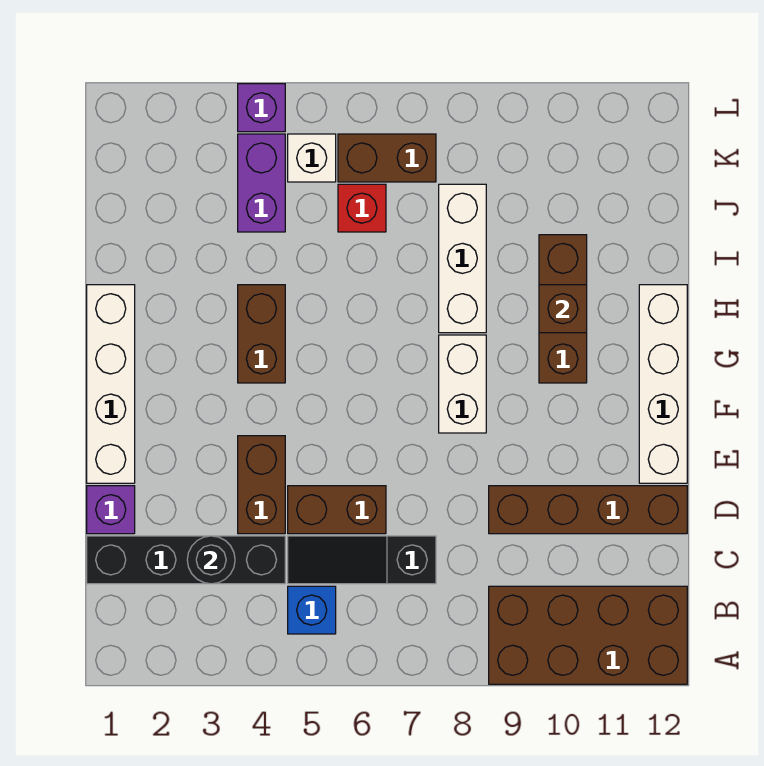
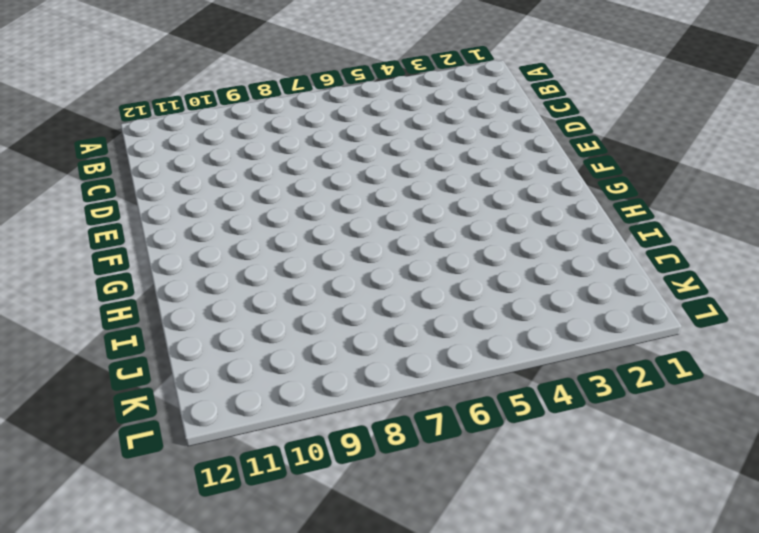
none -> brown 2x4 brick [489,586,687,684]
none -> blue 1x1 brick [288,586,336,634]
none -> black 1x4 brick [87,536,285,584]

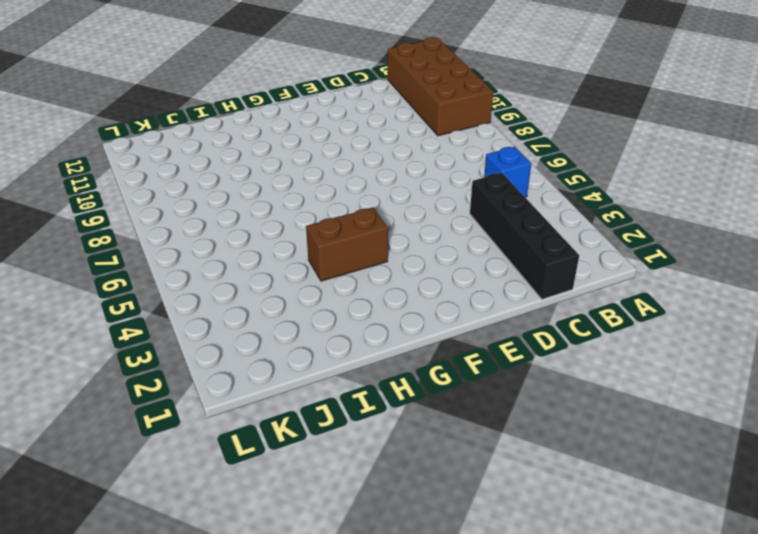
none -> black 1x3 slope [288,536,436,584]
none -> purple 1x1 brick [87,486,135,534]
none -> brown 1x2 brick [238,436,285,534]

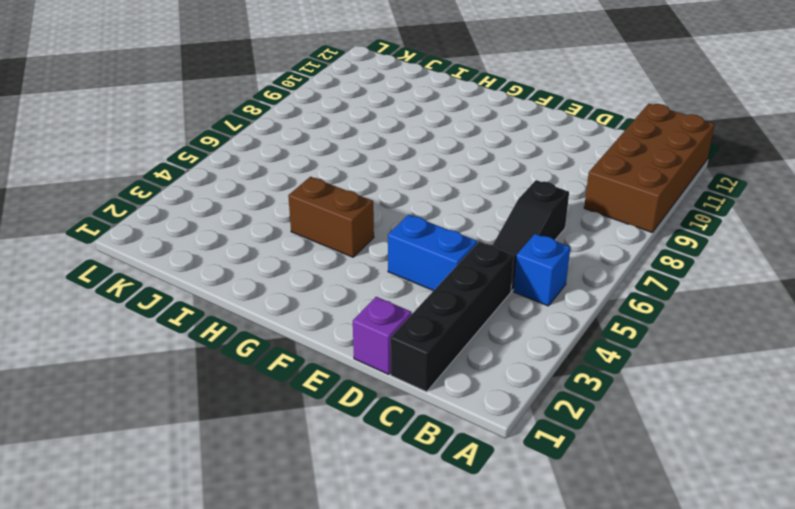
blue 1x2 brick [388,215,477,291] -> brown 1x2 brick [238,436,285,534]
none -> brown 1x2 brick [288,486,386,534]
none -> brown 1x4 brick [489,486,687,534]
none -> white 1x4 brick [87,285,135,483]

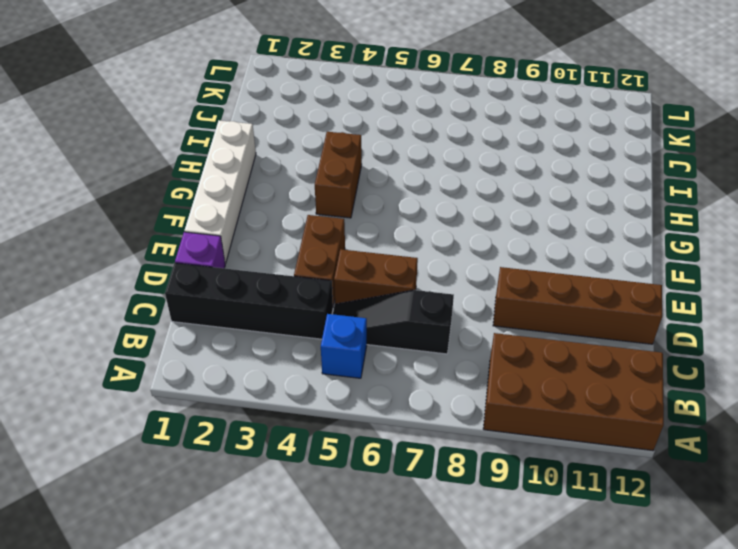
none -> white 1x4 brick [639,285,687,483]
none -> white 1x2 brick [439,335,486,433]
none -> brown 1x3 brick [539,235,587,383]

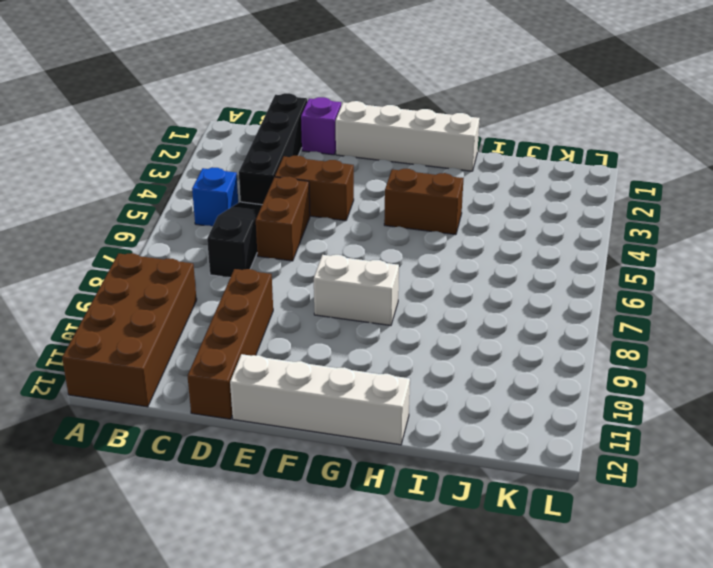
none -> brown 1x3 brick [539,235,587,383]
none -> white 1x3 brick [439,184,486,333]
none -> purple 1x2 brick [238,134,285,232]

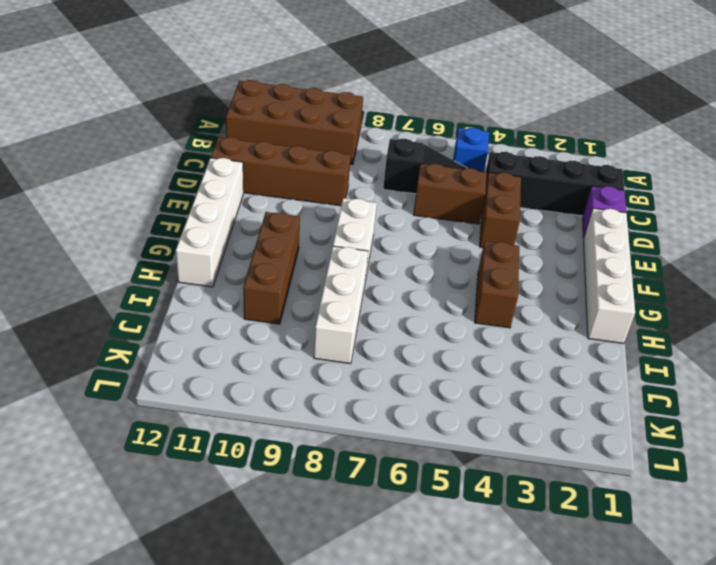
none -> purple 1x2 brick [238,134,285,232]
none -> red 1x1 brick [338,184,386,232]
none -> white 1x1 brick [288,134,336,182]

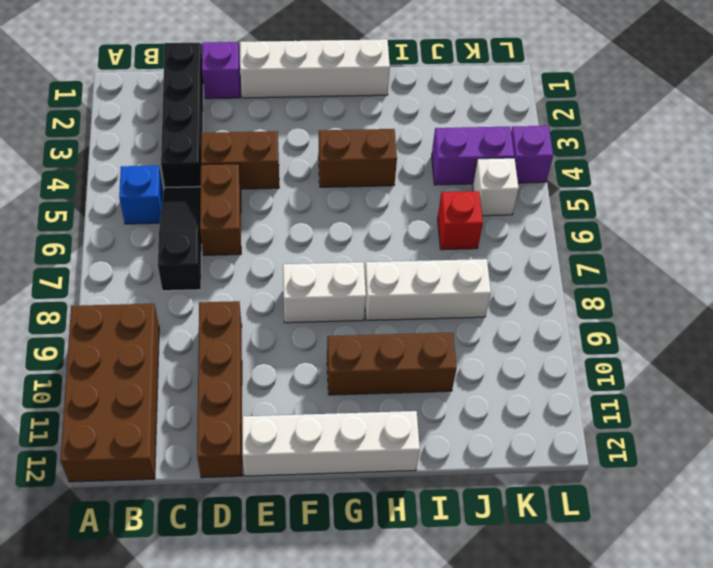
none -> brown 1x2 brick [338,134,436,182]
none -> black 1x1 round brick [187,536,235,584]
none -> brown 1x1 brick [539,285,587,333]

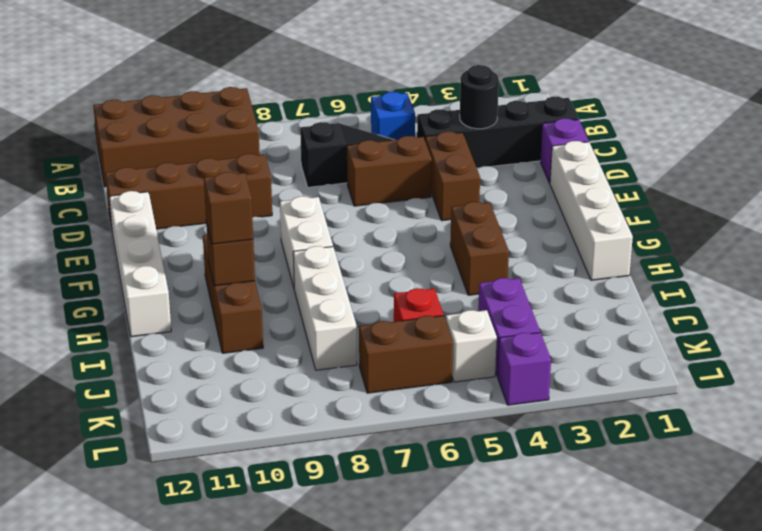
brown 1x1 brick [204,172,253,244] -> none

